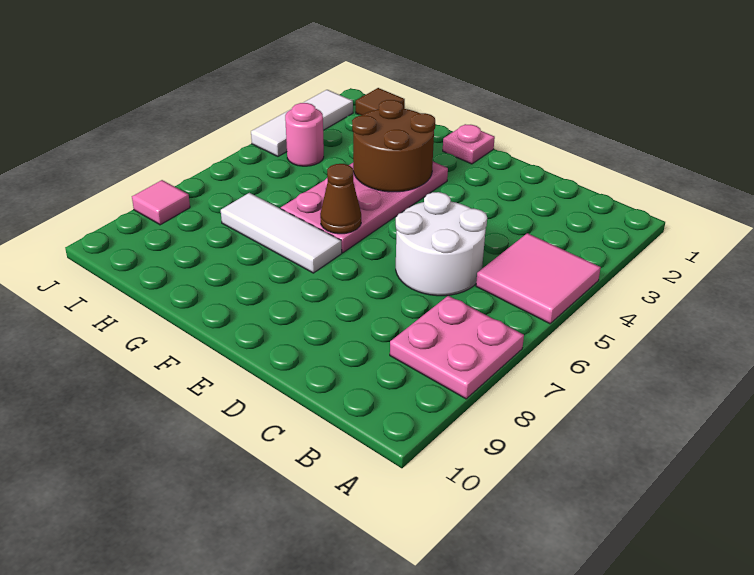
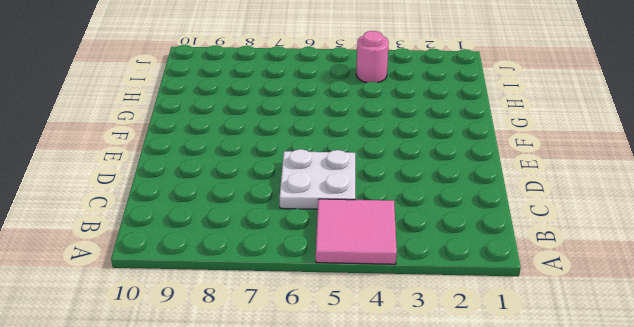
white 2x2 plate [280,149,355,209] -> white 2x2 round brick [396,192,487,296]
none -> pink 2x2 plate [390,296,524,399]
none -> pink 1x1 plate [443,124,495,164]
none -> pink 2x4 plate [281,162,448,253]

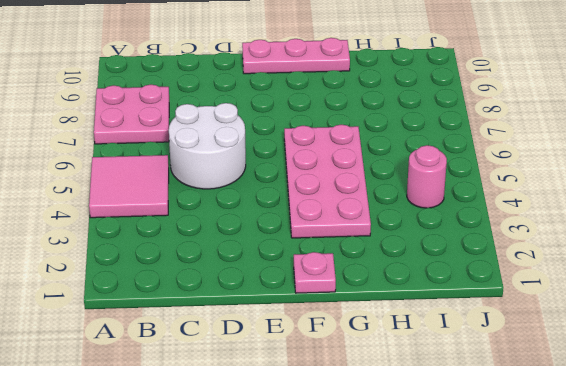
pink 1x3 plate [242,38,350,74] -> none
none -> white 1x3 tile [221,193,342,273]
none -> brown 1x1 tile [356,88,405,115]
none -> white 1x3 tile [251,90,353,156]

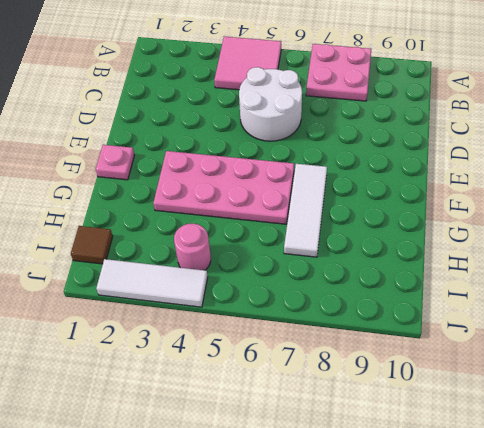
none -> pink 1x1 tile [132,180,190,225]
none -> brown 2x2 round brick [352,100,435,192]
none -> brown 1x1 cone [320,164,361,234]

